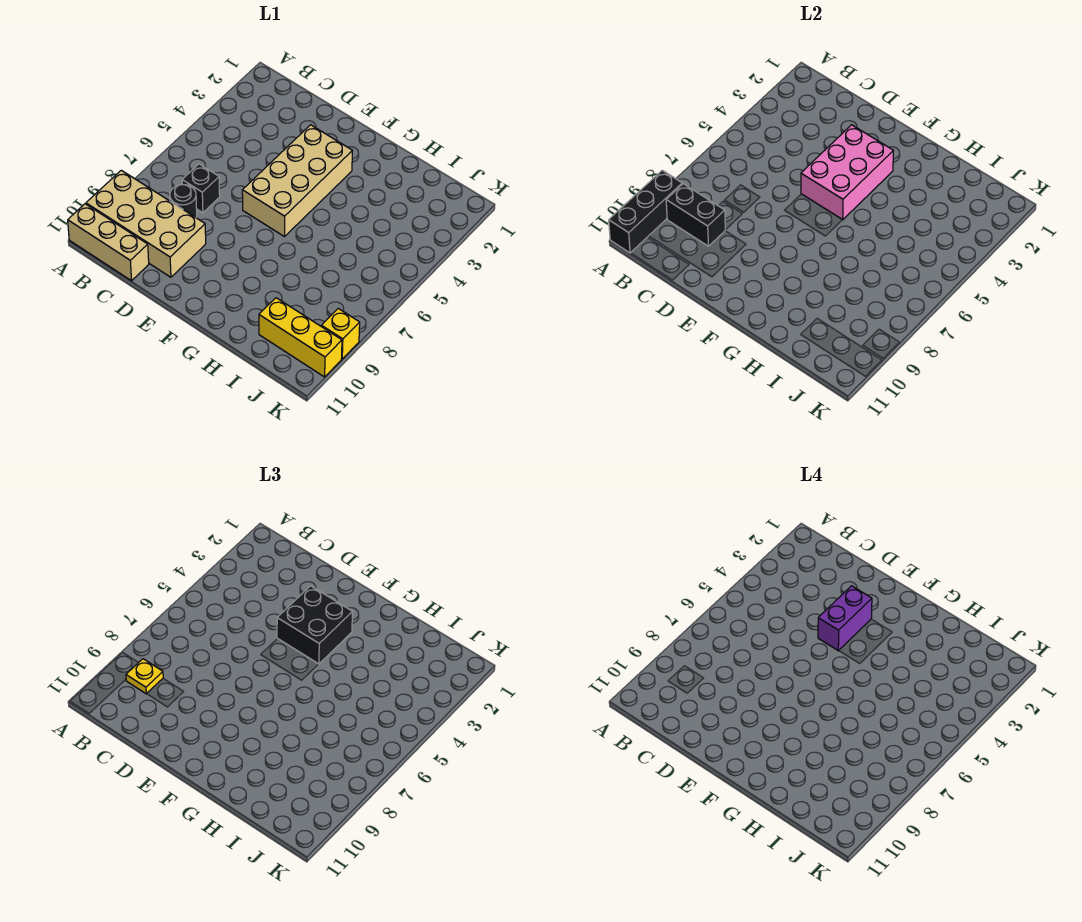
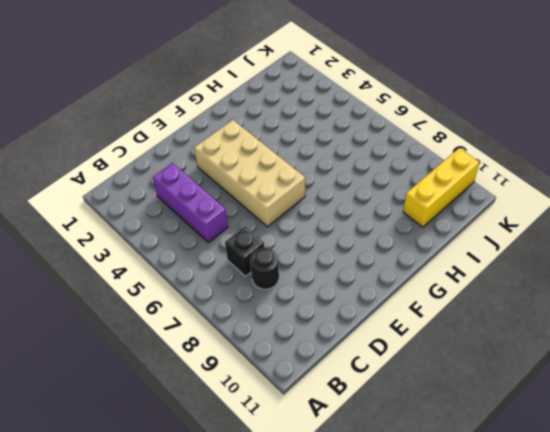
purple 1x3 brick [153,163,228,243] -> none
none -> tan 2x4 brick [86,170,206,277]
none -> tan 1x3 brick [68,204,149,281]
none -> yellow 1x1 brick [321,308,360,359]

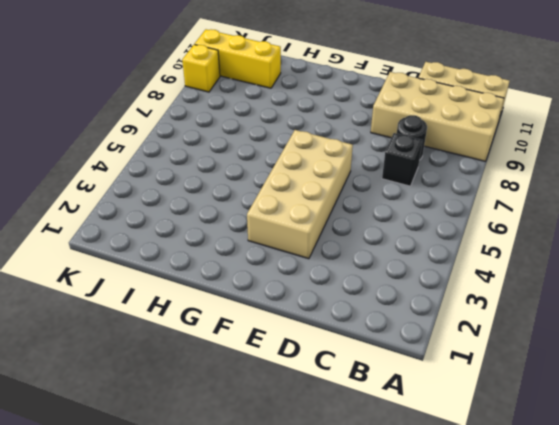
none -> black 1x3 brick [609,170,682,253]
none -> black 1x2 brick [666,184,725,246]
none -> pink 2x3 brick [801,125,893,220]

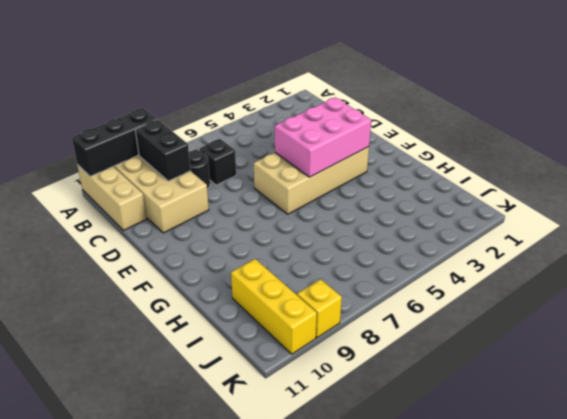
none -> yellow 1x1 plate [126,659,163,694]
none -> black 2x2 brick [277,586,352,664]
none -> purple 1x2 brick [818,586,872,651]

